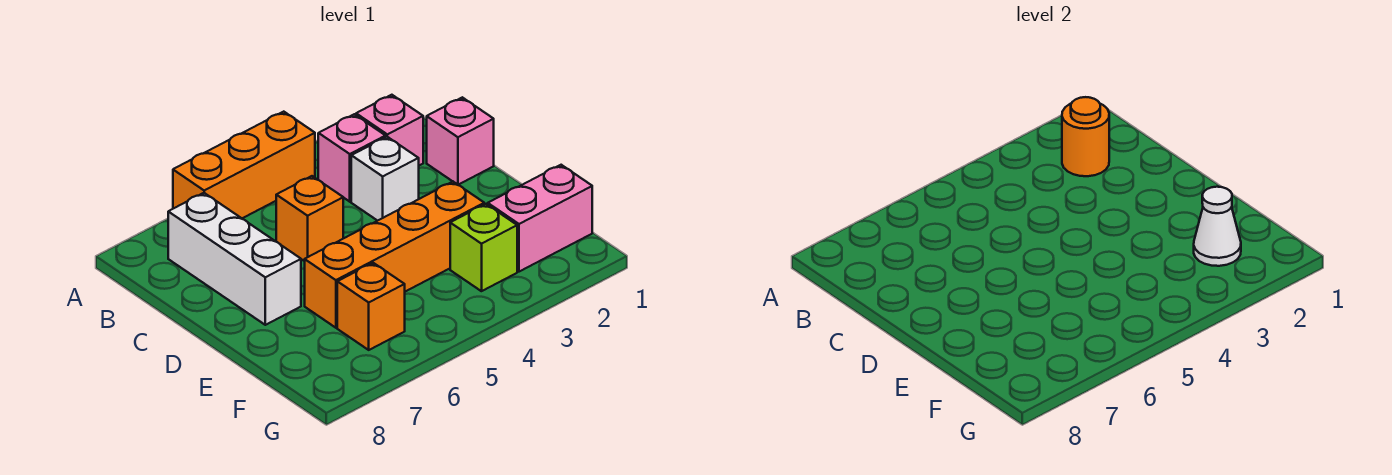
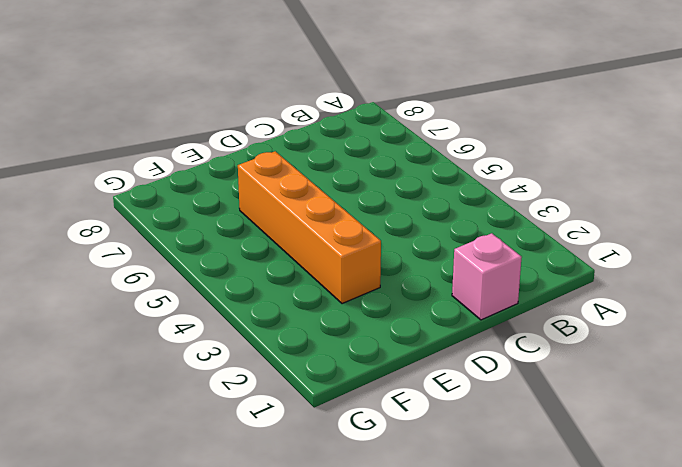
none -> orange 1x3 brick [173,112,315,218]
none -> pink 1x1 brick [356,95,423,165]
none -> pink 1x1 brick [318,114,386,202]

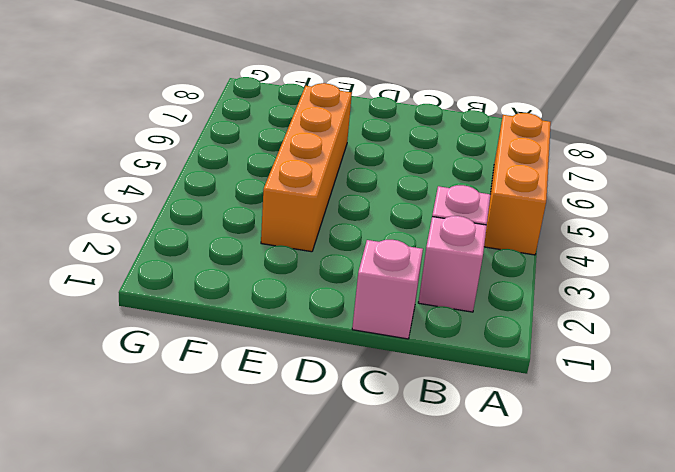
none -> white 1x3 brick [168,193,301,325]
none -> white 1x1 brick [351,137,419,221]
none -> orange 1x1 brick [276,176,343,261]

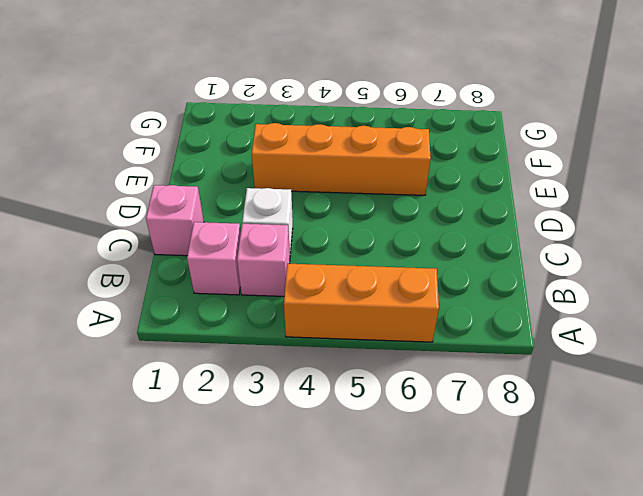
none -> white 1x3 brick [168,193,301,325]
none -> orange 1x1 brick [276,176,343,261]
none -> pink 1x2 brick [488,165,592,272]

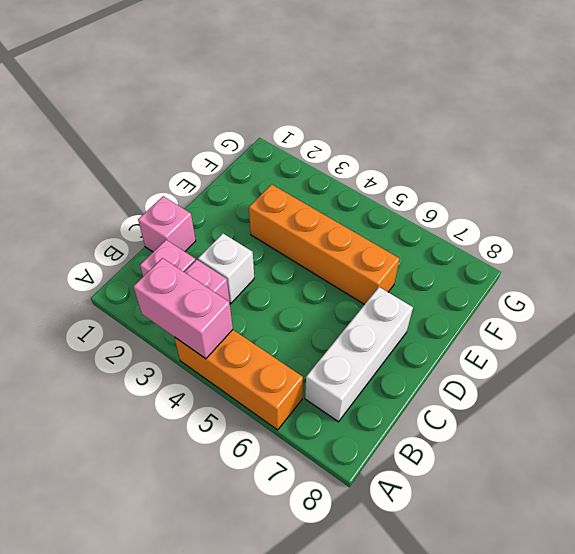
pink 1x2 brick [133,258,233,359] -> pink 1x2 brick moved to [488,165,592,272]
none -> orange 1x1 brick [276,176,343,261]
none -> lime 1x1 brick [450,204,517,291]
none -> orange 1x1 brick [337,263,405,350]

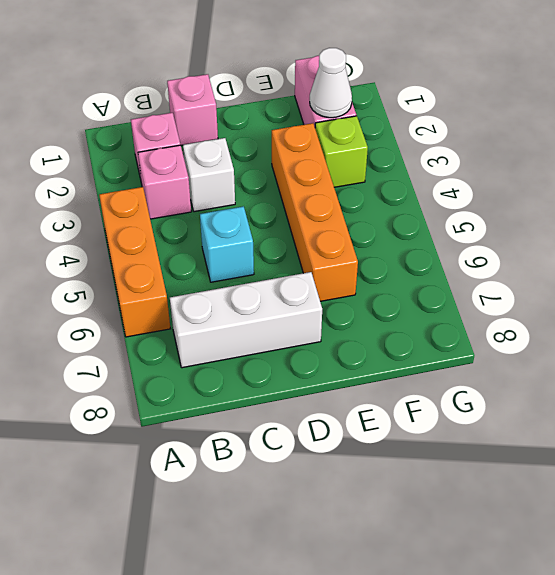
cyan 1x1 brick [200,206,254,282] -> orange 1x1 brick [276,176,343,261]
none -> orange 1x1 brick [337,263,405,350]
none -> orange 1x1 round brick [1062,97,1109,176]

